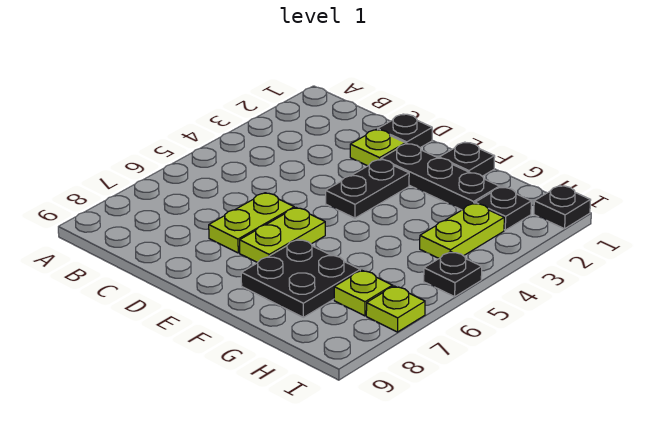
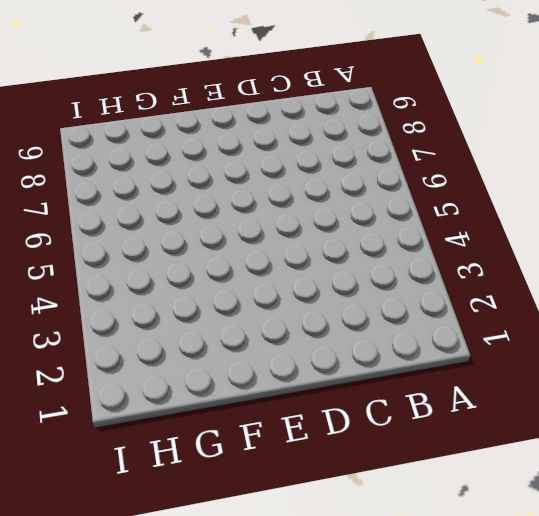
none -> black 1x1 plate [378,114,432,148]
none -> lime 1x1 plate [350,129,405,166]
none -> lime 1x2 plate [209,193,294,253]

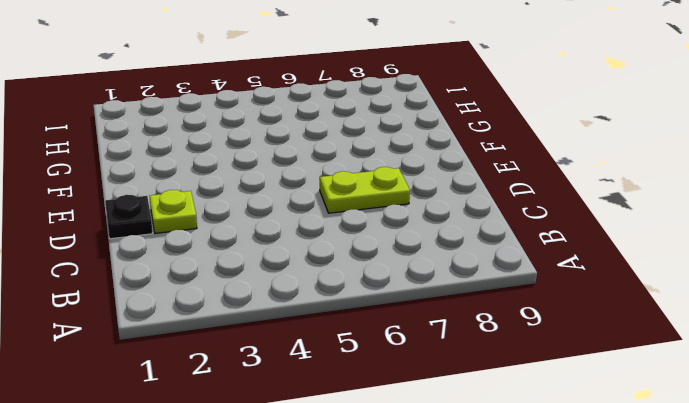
none -> black 1x3 plate [381,144,499,210]
none -> black 1x2 plate [326,159,409,218]
none -> lime 1x2 plate [240,208,325,263]

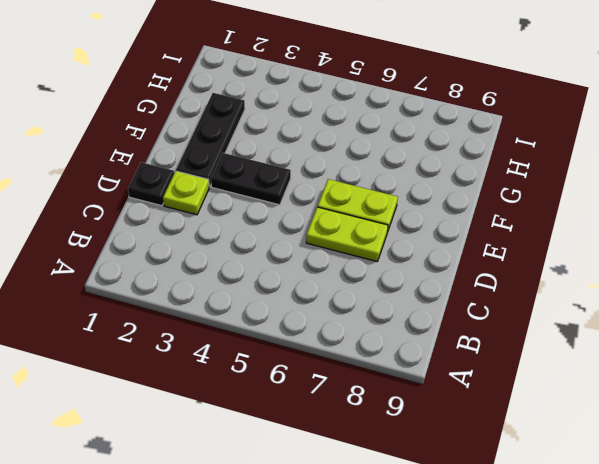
none -> black 1x1 plate [439,142,495,176]
none -> black 2x2 plate [241,239,360,317]
none -> black 1x1 plate [475,187,531,230]

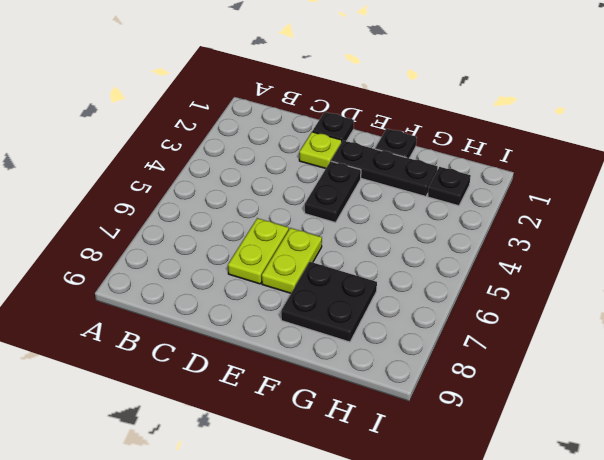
none -> lime 1x2 plate [420,203,504,258]
none -> lime 1x1 plate [334,270,392,316]
none -> black 1x1 plate [534,185,591,229]

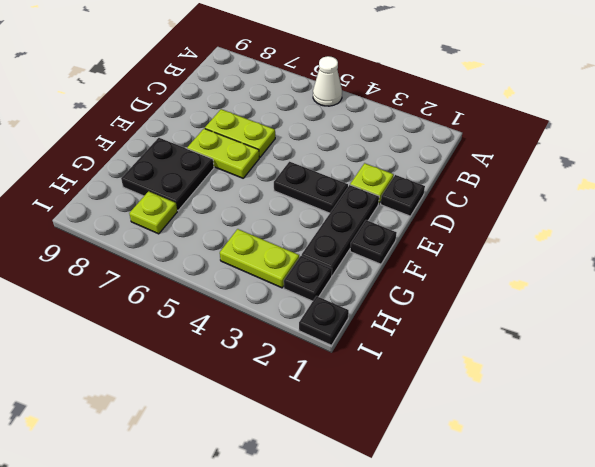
white 1x1 cone [313,56,342,106] -> none
none -> black 1x1 plate [424,252,482,297]
none -> lime 1x1 plate [366,286,425,332]

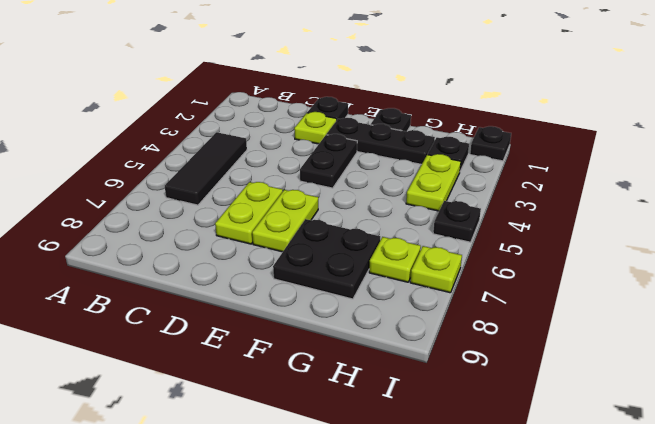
black 1x3 tile [165,132,247,205] -> none

